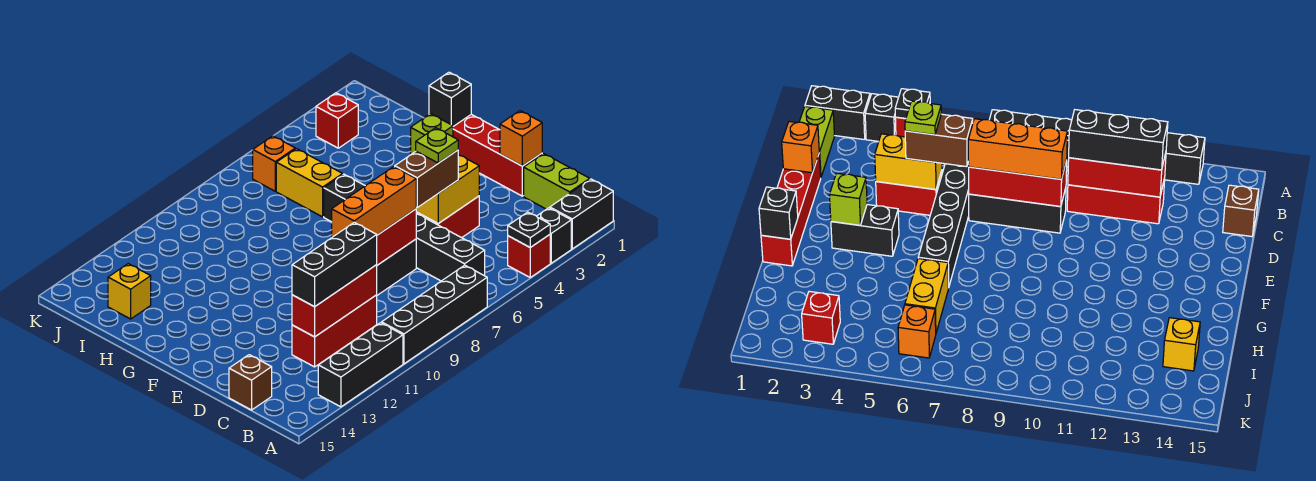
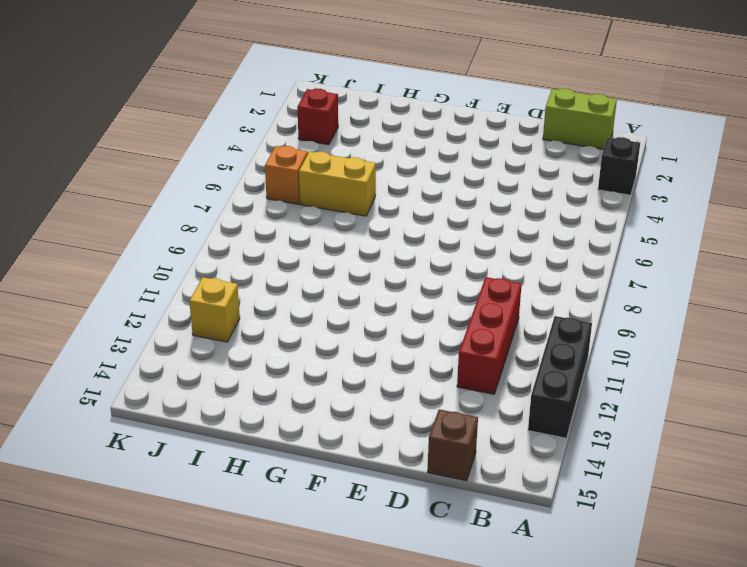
yellow 1x1 brick [189,277,240,342] -> yellow 1x1 brick moved to [108,264,151,319]
none -> black 1x2 brick [550,179,613,249]
none -> red 1x1 brick [508,235,550,277]
none -> black 1x4 brick [382,265,487,364]

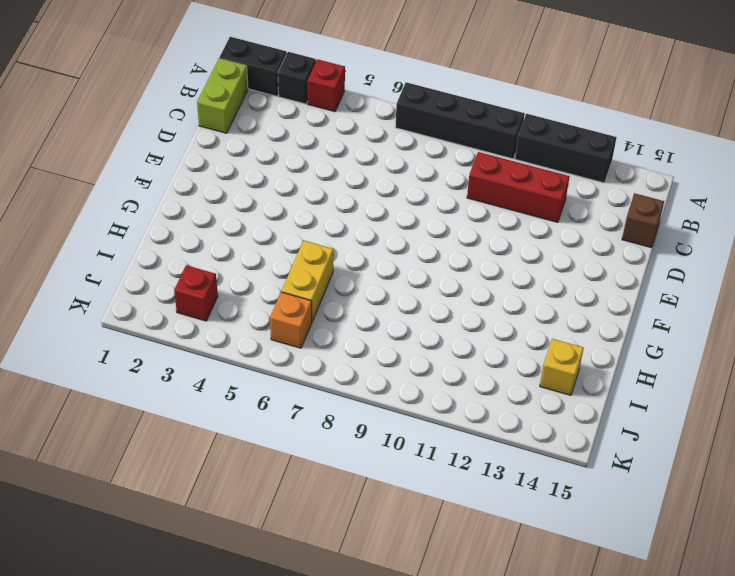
none -> black 1x6 brick [324,174,485,281]
none -> red 1x4 brick [453,114,542,196]
none -> red 1x2 brick [416,196,479,238]

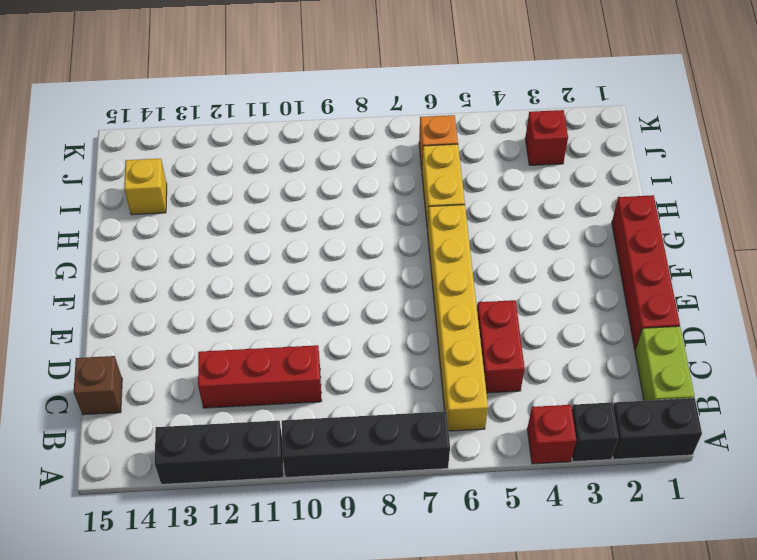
yellow 1x6 brick [428,205,488,431] -> black 1x6 brick [324,174,485,281]
red 1x2 brick [477,300,525,393] -> red 1x2 brick turned to [416,196,479,238]
none -> black 1x3 brick [377,239,416,295]
none -> black 1x2 brick [831,205,899,256]
none -> black 1x1 plate [508,212,550,247]

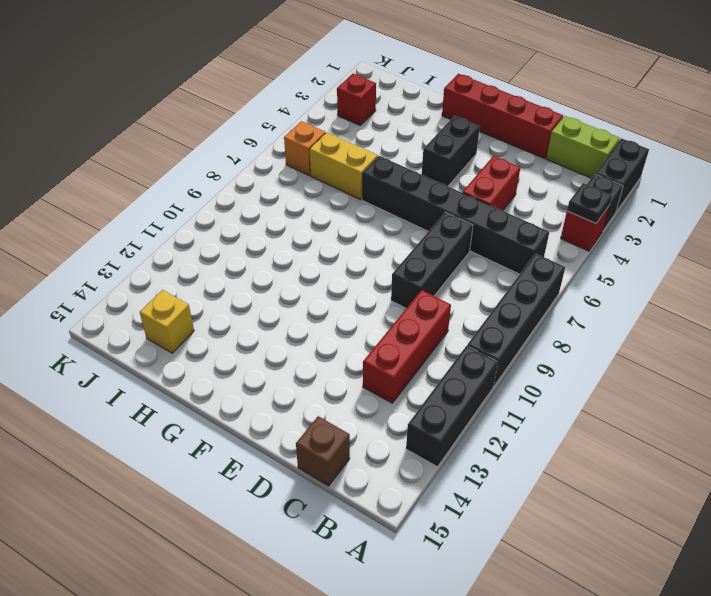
none -> red 1x3 brick [292,265,377,337]
none -> orange 1x1 brick [500,111,542,166]
none -> yellow 1x2 brick [416,154,479,223]

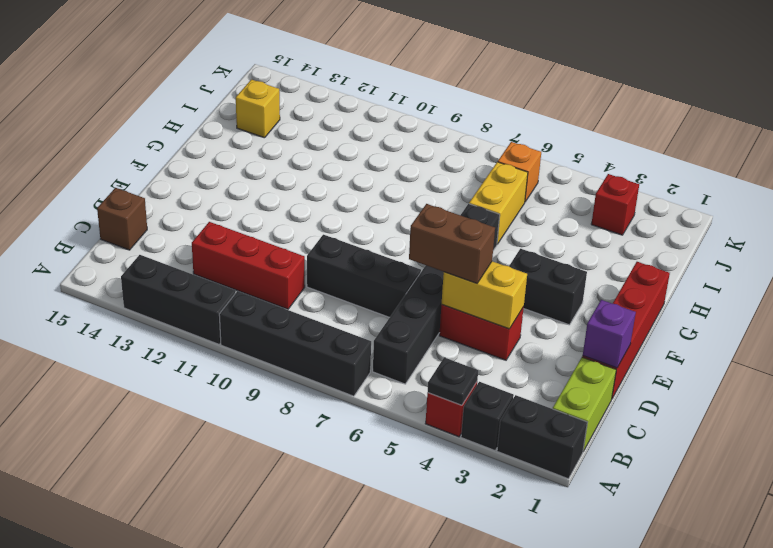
purple 1x1 brick [583,300,636,368] -> orange 1x1 brick [500,111,542,166]
none -> red 1x3 brick [292,265,377,337]
none -> red 1x3 brick [377,209,416,265]
none -> lime 1x1 brick [411,114,453,154]

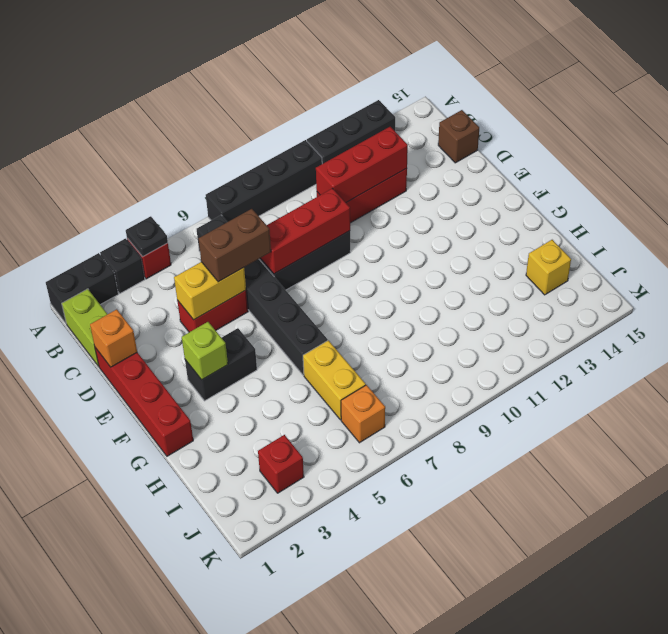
none -> black 1x1 brick [429,72,471,126]
none -> black 1x3 brick [292,222,377,307]
none -> orange 1x3 brick [332,167,416,237]

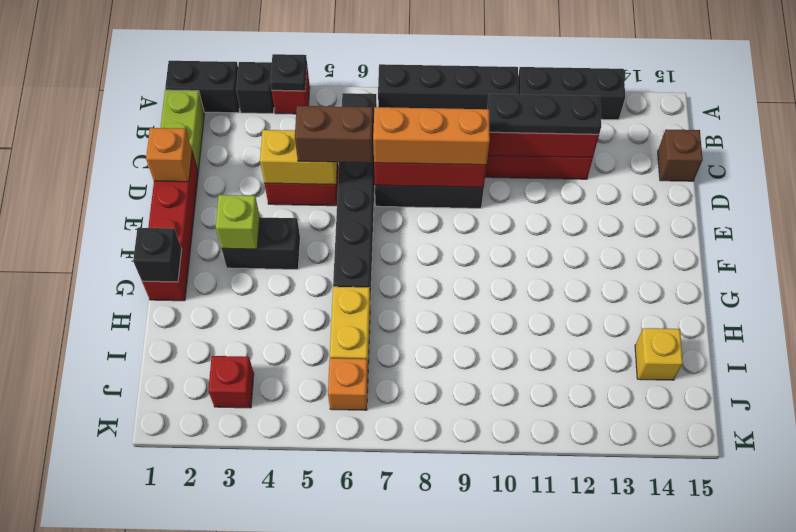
black 1x3 plate [488,94,601,134] -> black 1x3 brick [292,222,377,307]
none -> lime 1x1 plate [416,128,458,163]

